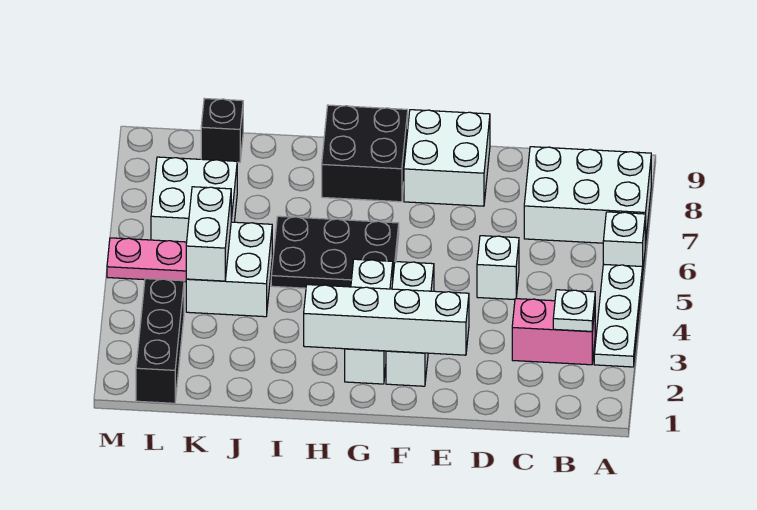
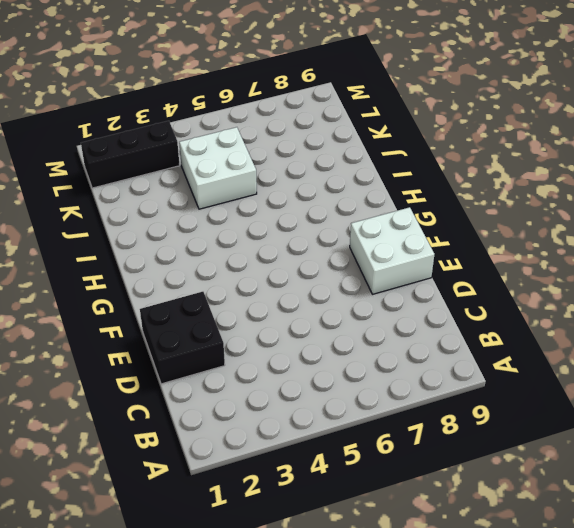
black 2x2 brick [140,292,225,384] -> black 2x2 brick moved to [322,105,408,202]
none -> white 1x3 plate [594,264,642,367]
none -> white 1x1 brick [603,212,645,276]
none -> white 2x3 brick [524,147,651,245]

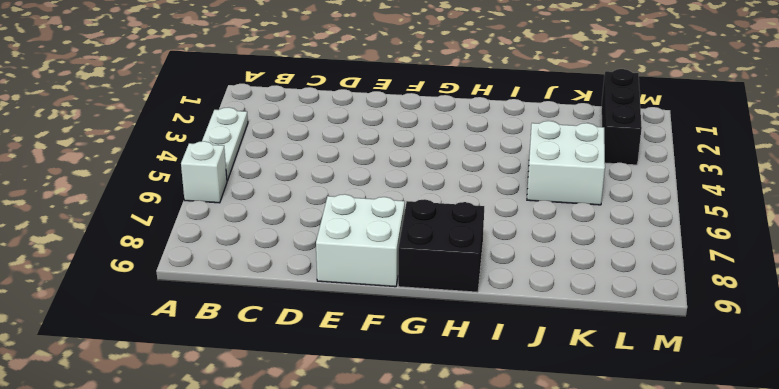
none -> white 2x3 brick [524,147,651,245]
none -> pink 1x2 brick [512,299,595,365]
none -> white 1x1 brick [477,236,519,300]

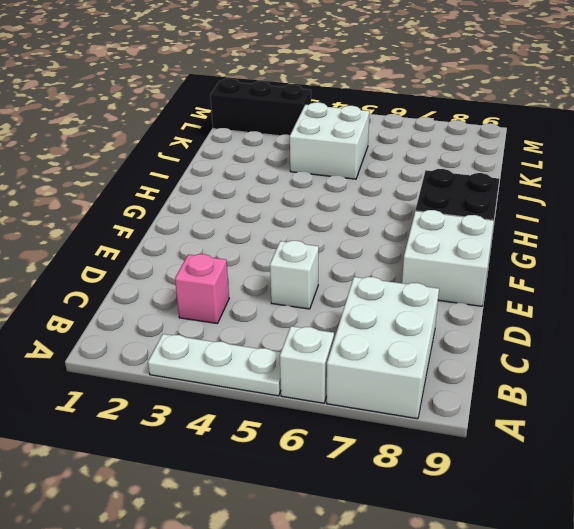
pink 1x1 brick [175,254,229,323] -> pink 1x2 brick [512,299,595,365]
none -> white 1x3 brick [386,262,434,386]
none -> white 1x3 brick [345,259,393,384]
none -> black 2x3 plate [271,216,399,288]

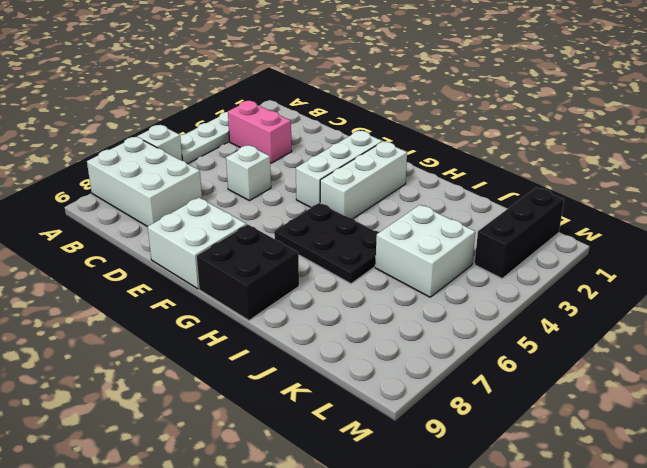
none -> white 2x2 brick [151,157,237,242]
none -> black 1x1 brick [201,98,243,162]
none -> pink 1x2 plate [107,238,187,282]

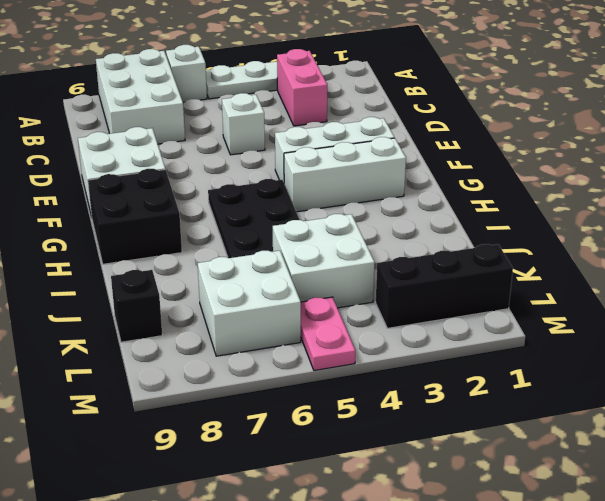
none -> white 1x1 plate [553,290,595,331]
none -> white 1x4 brick [304,285,469,355]
none -> white 1x2 brick [186,187,231,281]

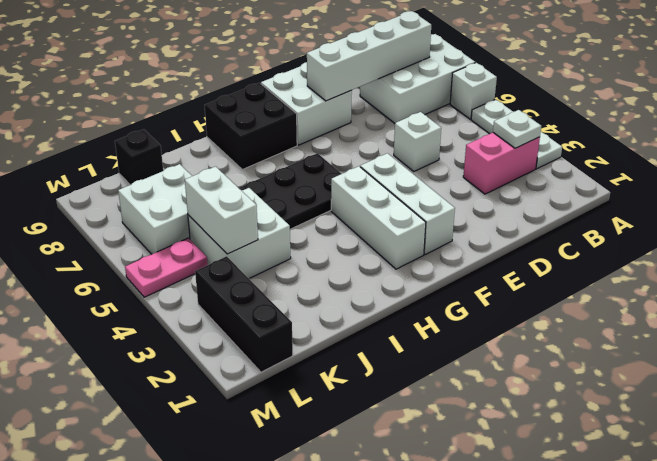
white 1x4 brick [307,11,431,101] -> white 1x4 brick moved to [304,285,469,355]

